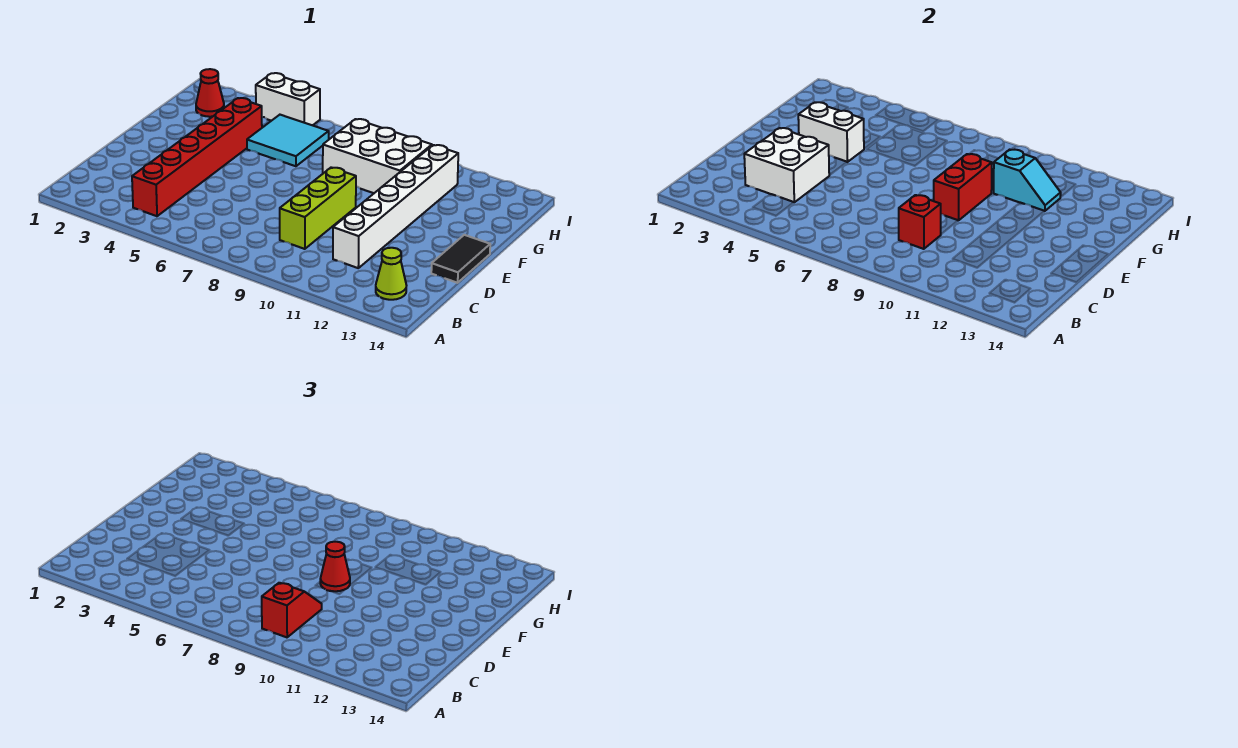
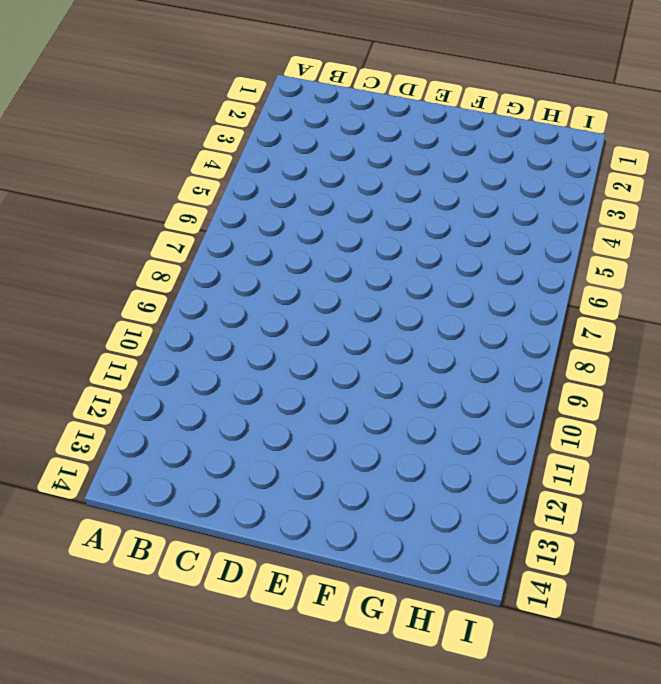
none -> red 1x6 brick [132,98,262,216]
none -> lime 1x1 cone [376,248,406,300]
none -> lime 1x3 brick [280,167,356,249]

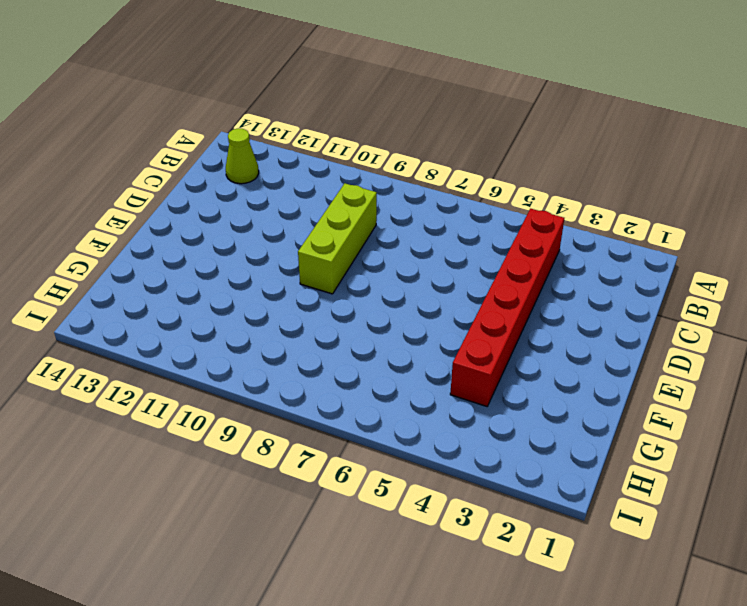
none -> white 1x6 brick [333,145,458,268]
none -> black 1x2 tile [431,235,490,283]
none -> cyan 2x2 tile [247,115,329,166]

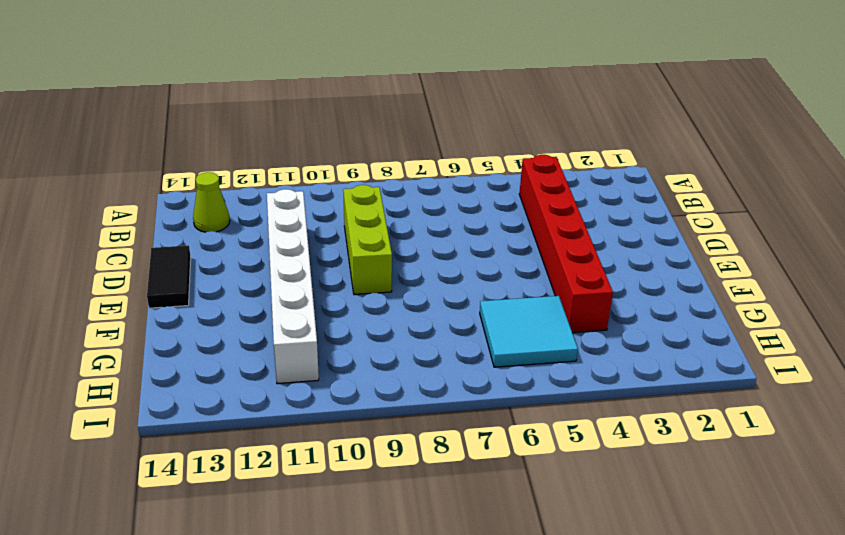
none -> white 2x3 brick [323,119,432,193]
none -> red 1x1 cone [196,69,224,117]
none -> white 1x2 brick [256,73,320,125]

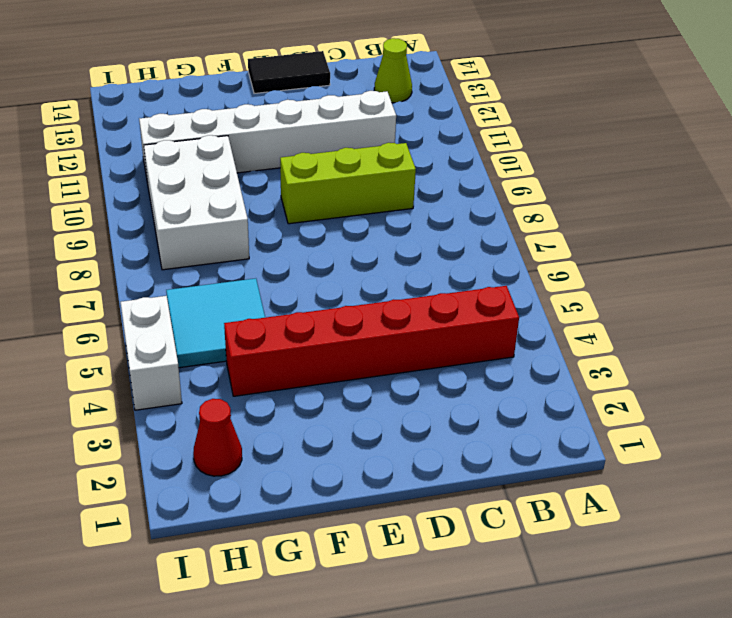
none -> white 2x2 brick [744,128,829,202]
none -> red 1x1 brick [899,195,941,249]
none -> red 1x2 brick [934,154,992,221]

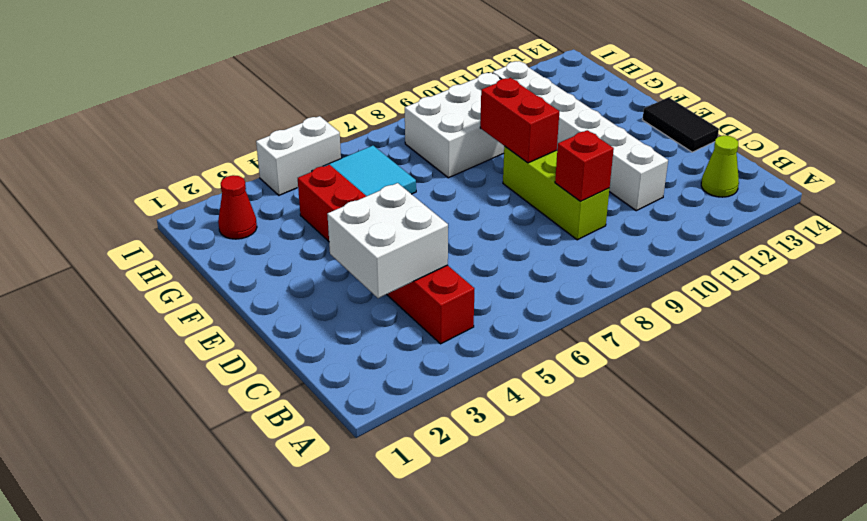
none -> white 1x2 brick [798,102,864,162]
none -> cyan 1x2 slope [994,150,1061,211]
none -> red 1x2 slope [262,583,322,637]

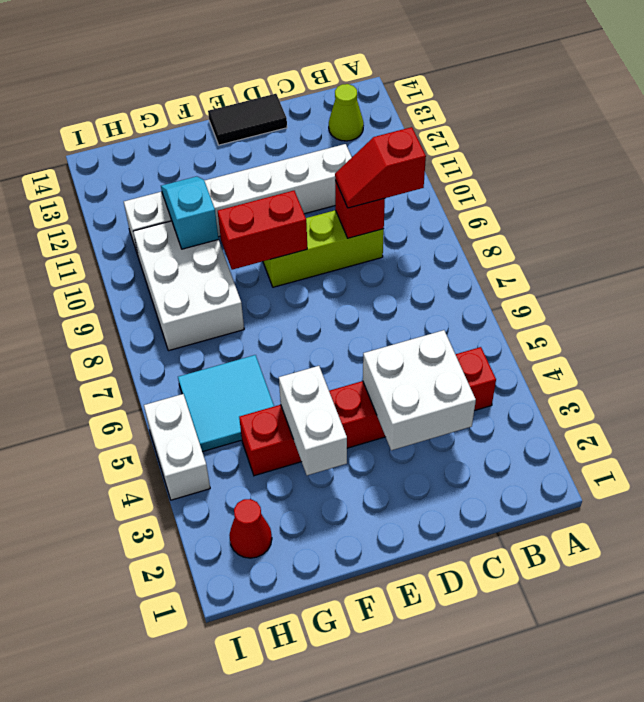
none -> red 1x1 cone [320,542,350,591]

